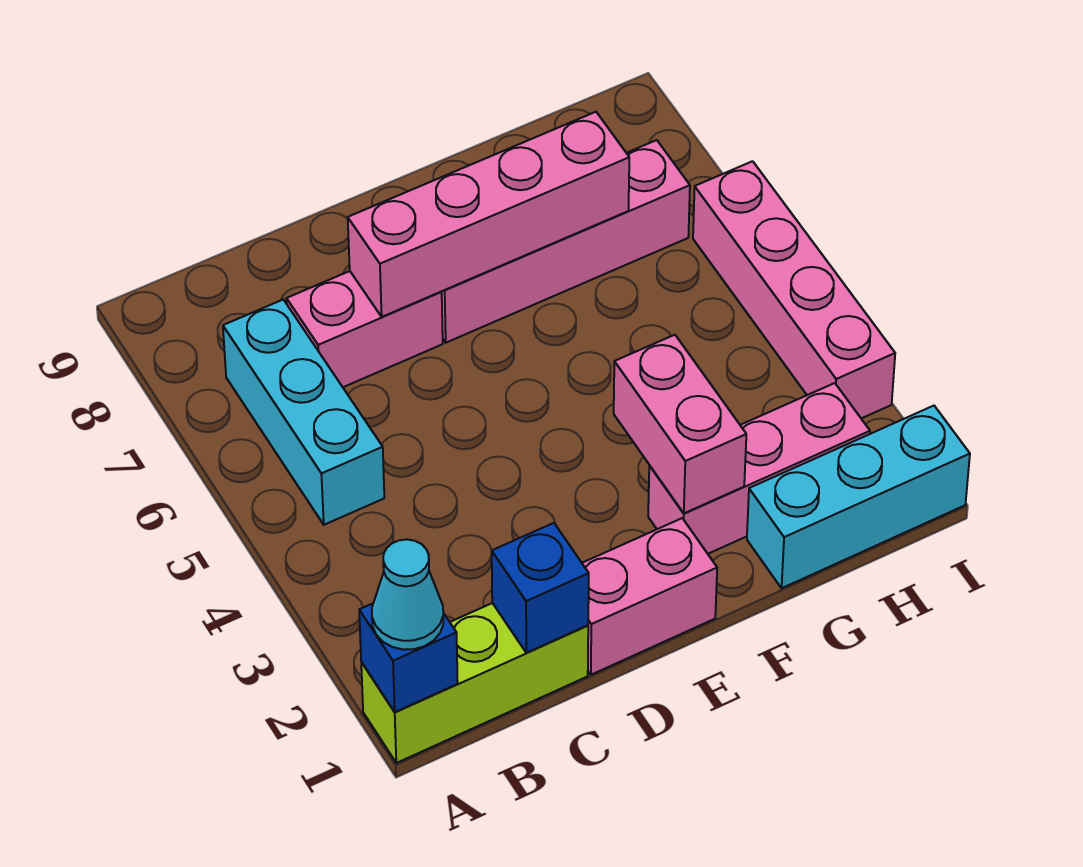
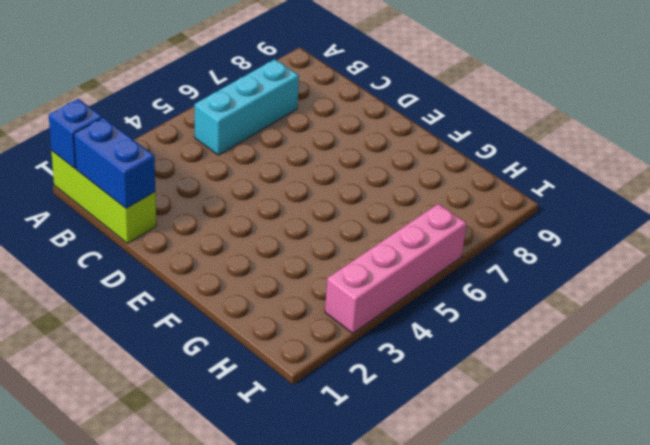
blue 1x2 brick [74,118,155,209] -> blue 1x1 brick [491,523,589,653]
none -> pink 1x2 brick [287,271,443,387]
none -> pink 1x2 brick [582,518,717,675]
none -> pink 1x4 brick [442,140,690,343]

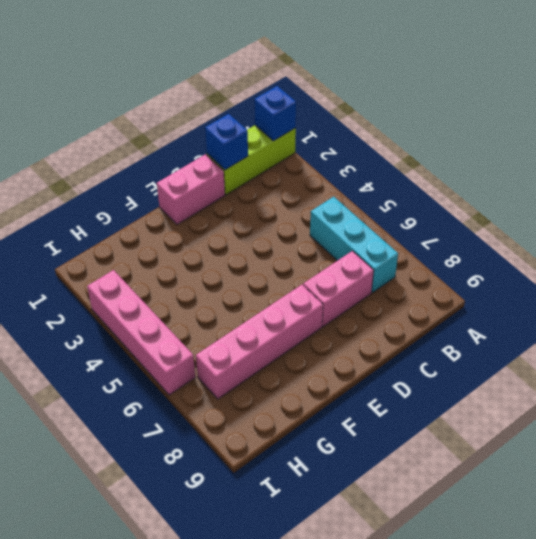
none -> pink 1x3 brick [648,383,870,554]
none -> cyan 1x3 brick [747,406,970,588]
none -> pink 1x4 brick [348,112,629,317]

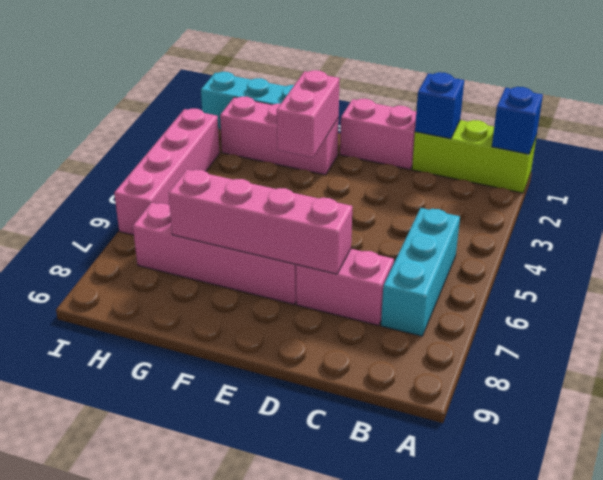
none -> cyan 1x1 cone [372,539,443,650]

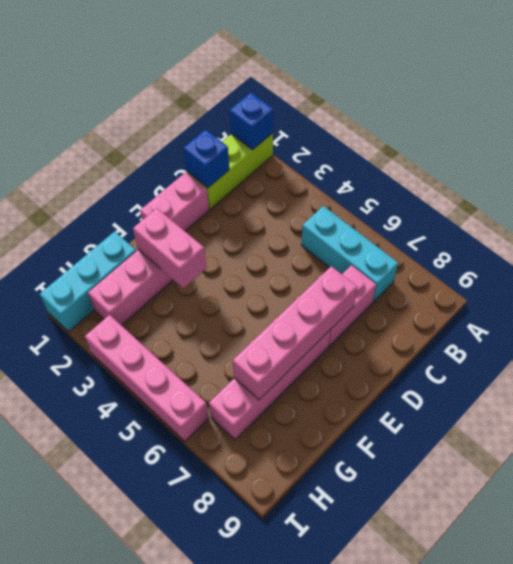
none -> cyan 1x1 cone [372,539,443,650]

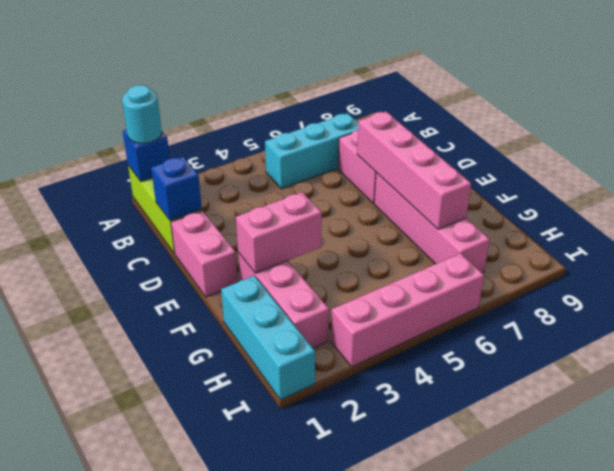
cyan 1x1 round brick [122,85,162,143] -> cyan 1x1 cone [372,539,443,650]

